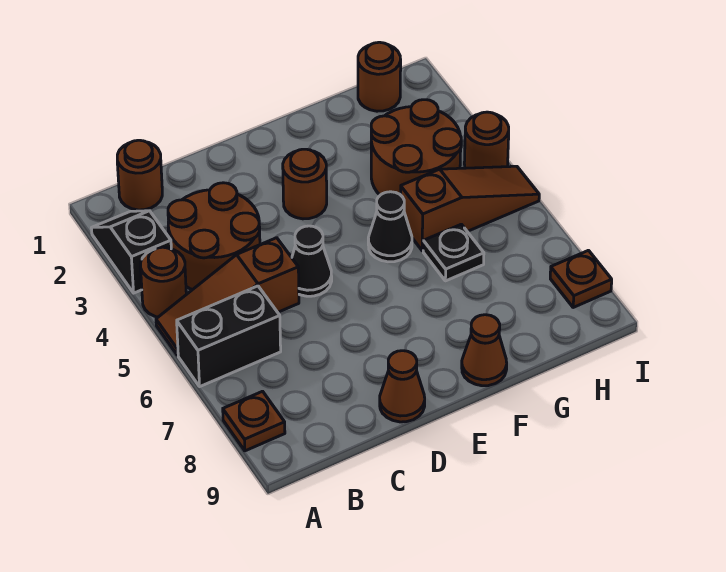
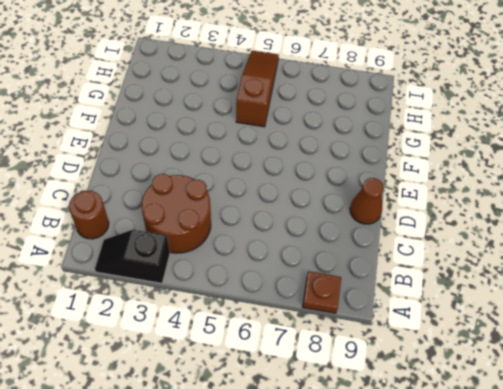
none -> brown 1x1 round brick [141,247,186,317]
none -> brown 1x3 slope [156,238,299,355]
none -> black 1x2 brick [177,286,281,386]

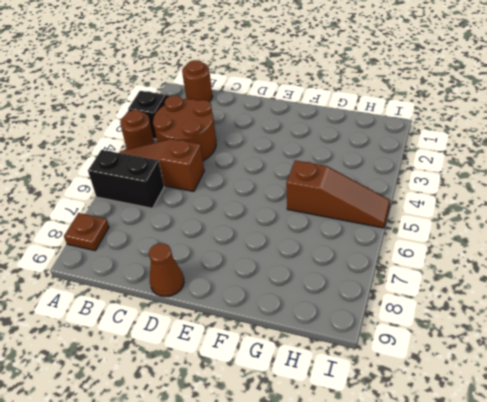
none -> black 1x1 cone [292,226,332,296]
none -> brown 1x1 round brick [283,149,327,219]
none -> black 1x1 cone [368,192,412,262]

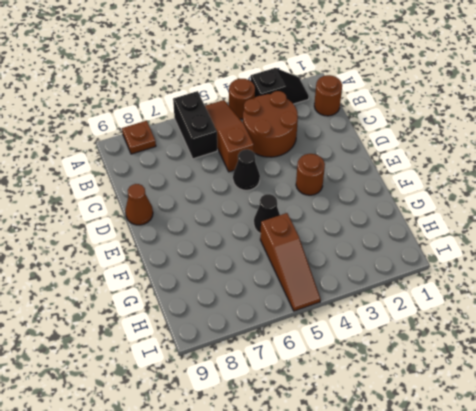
none -> brown 1x1 cone [462,315,507,386]
none -> brown 2x2 round brick [371,100,461,195]
none -> black 1x1 plate [423,224,484,281]

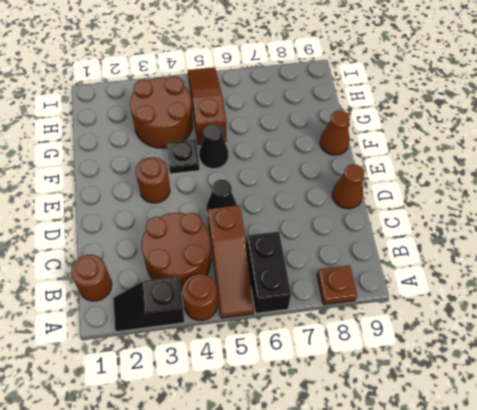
black 1x1 plate [167,139,200,174] -> black 1x1 plate moved to [423,224,484,281]
none -> brown 1x1 round brick [358,42,401,111]
none -> brown 1x1 round brick [464,112,509,168]
none -> brown 1x1 plate [550,250,612,307]

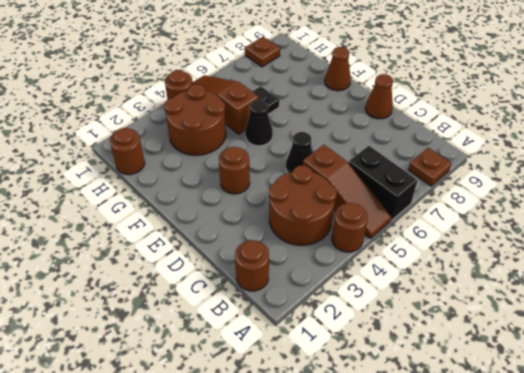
none -> black 1x2 slope [92,211,171,293]

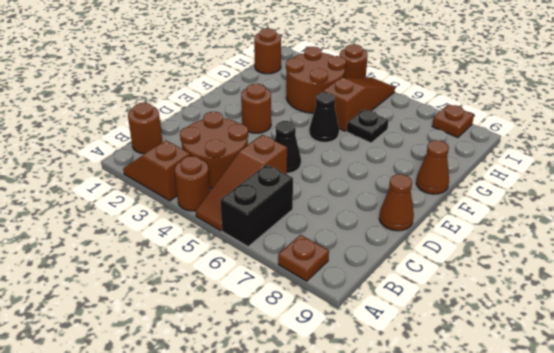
brown 1x2 slope [123,140,190,201] -> black 1x2 slope [92,211,171,293]

